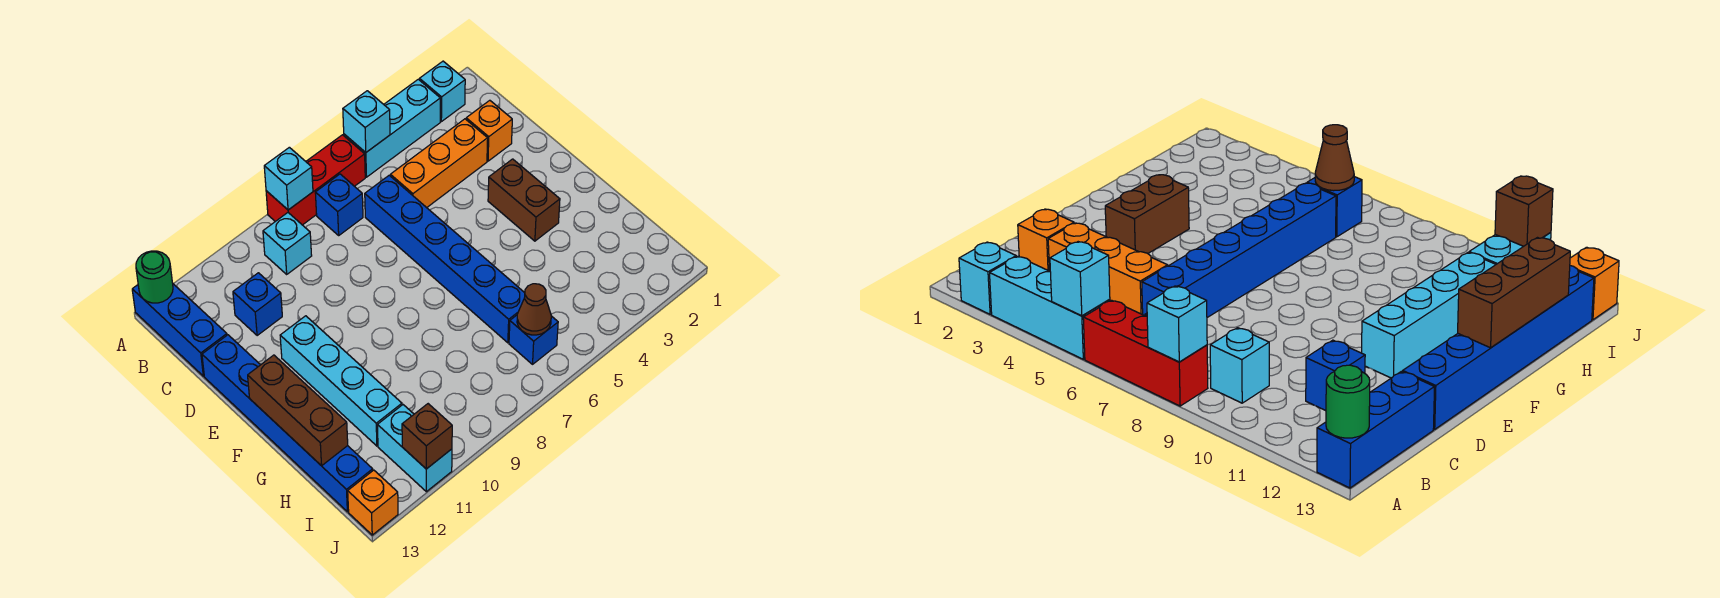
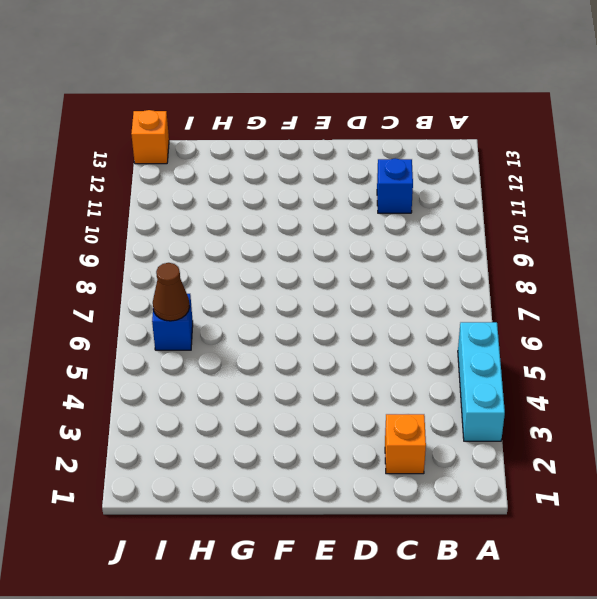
none -> cyan 1x1 brick [419,61,465,122]
none -> red 1x3 brick [266,135,365,225]
none -> blue 1x3 brick [132,284,227,376]

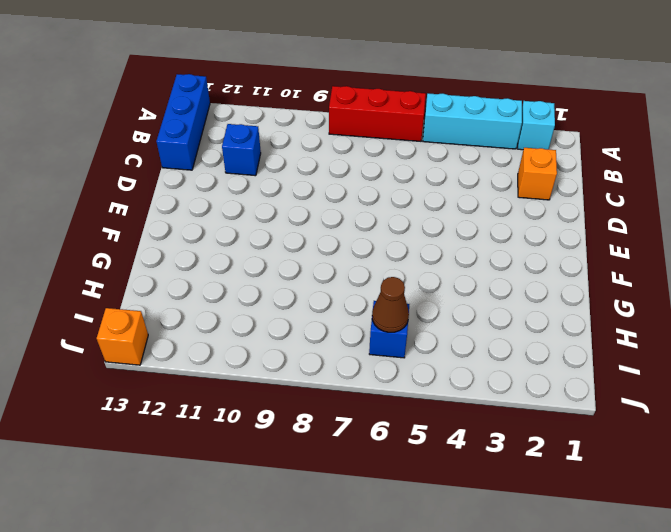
none -> blue 1x1 brick [315,174,363,235]
none -> cyan 1x1 brick [263,213,312,274]
none -> orange 1x3 brick [390,119,488,208]

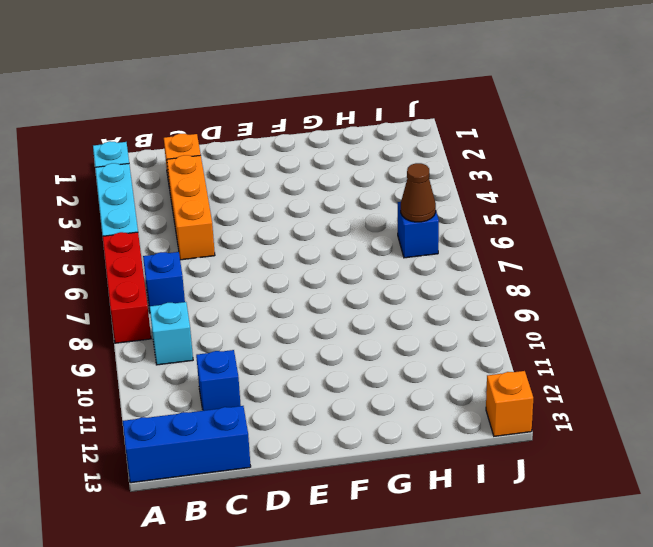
none -> blue 1x6 brick [365,175,525,343]
none -> blue 1x6 brick [202,335,373,512]
none -> brown 1x2 brick [488,159,560,241]

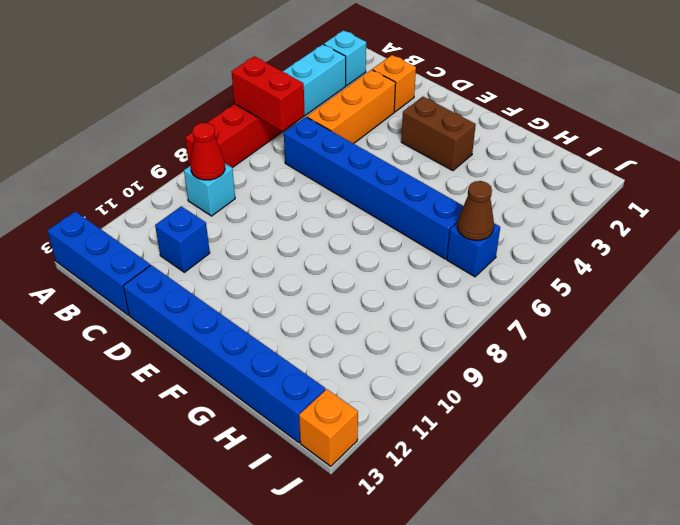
red 1x2 brick [231,56,305,132] -> none
red 1x1 cone [190,123,225,180] -> none
none -> blue 1x1 brick [315,174,363,235]
none -> cyan 1x4 brick [280,316,402,446]
none -> cyan 1x2 brick [377,405,452,492]

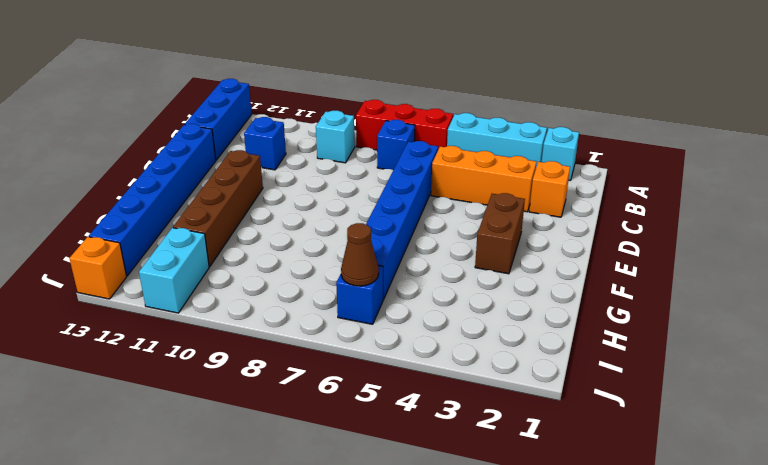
brown 1x4 brick [173,150,263,267] -> cyan 1x4 brick [280,316,402,446]
none -> cyan 1x1 brick [343,91,390,152]
none -> cyan 1x1 brick [264,147,313,210]
none -> green 1x1 round brick [136,251,173,303]

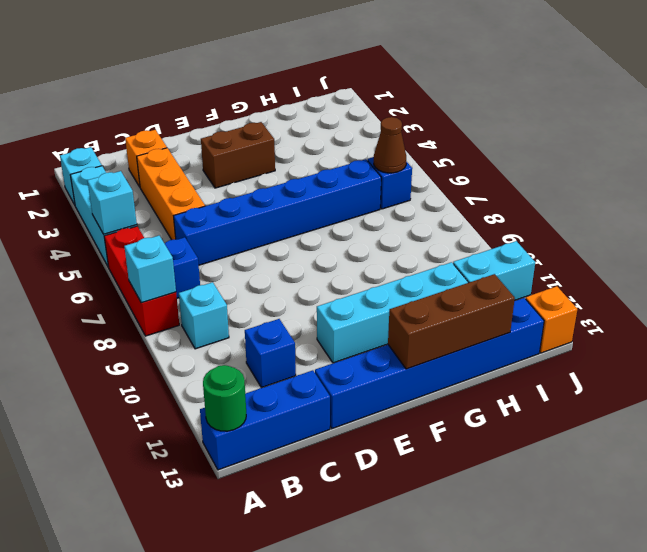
none -> brown 1x1 brick [402,404,452,469]

